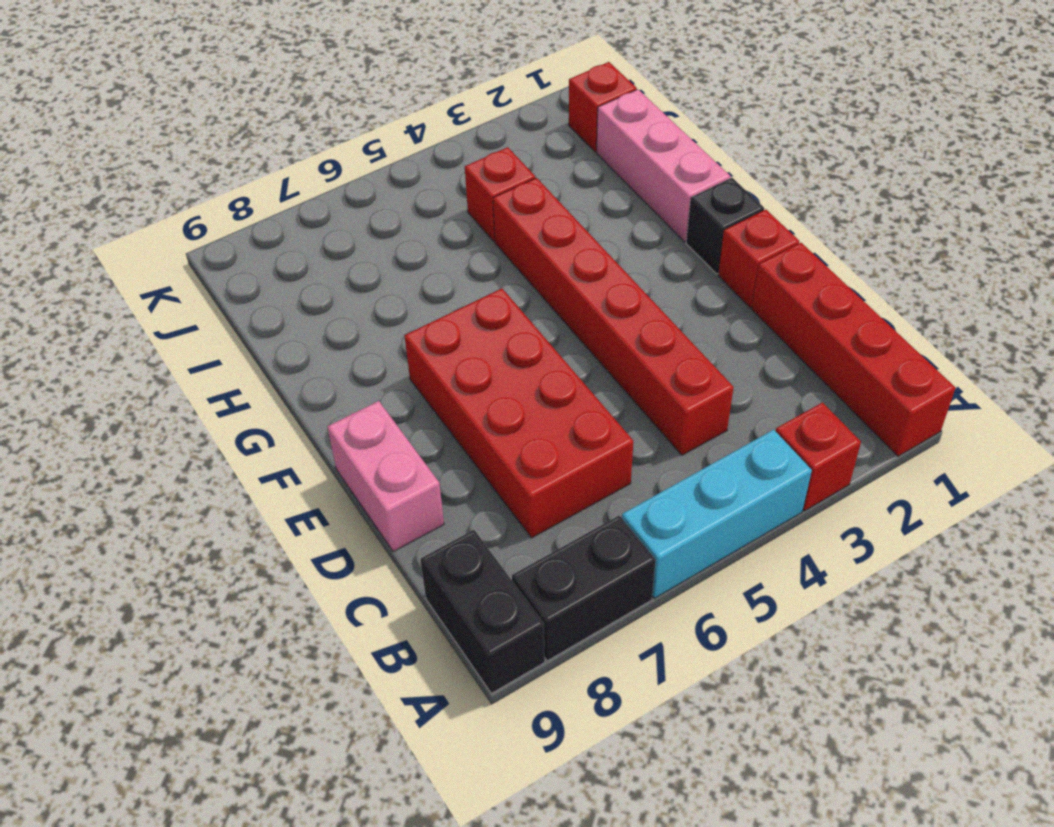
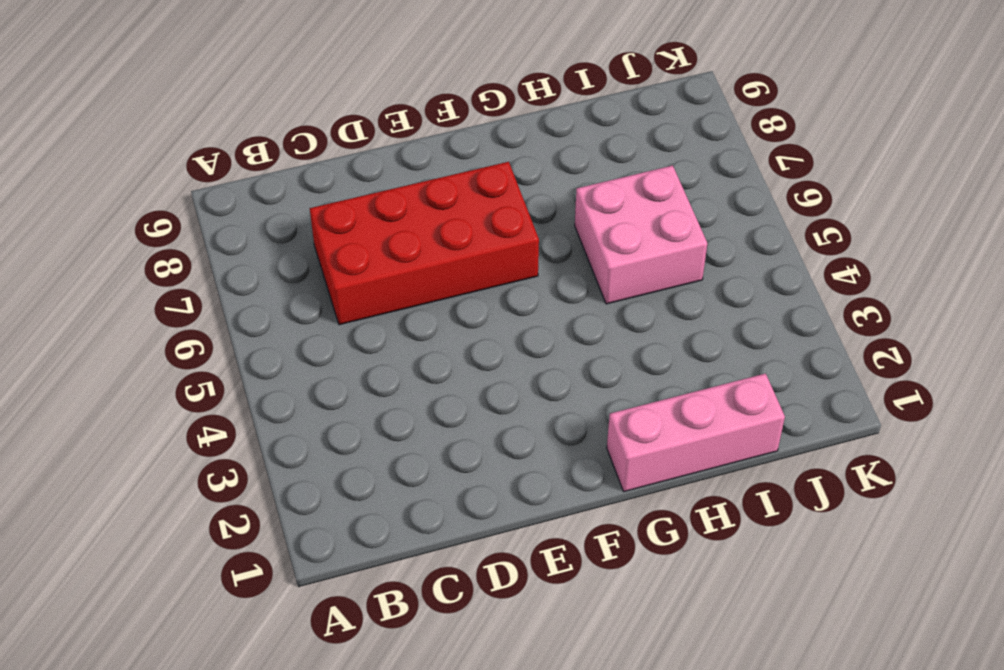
pink 2x2 brick [575,165,707,304] -> none
none -> red 1x4 brick [752,243,956,456]
none -> red 1x1 brick [776,403,861,511]
none -> cyan 1x3 brick [622,430,812,598]

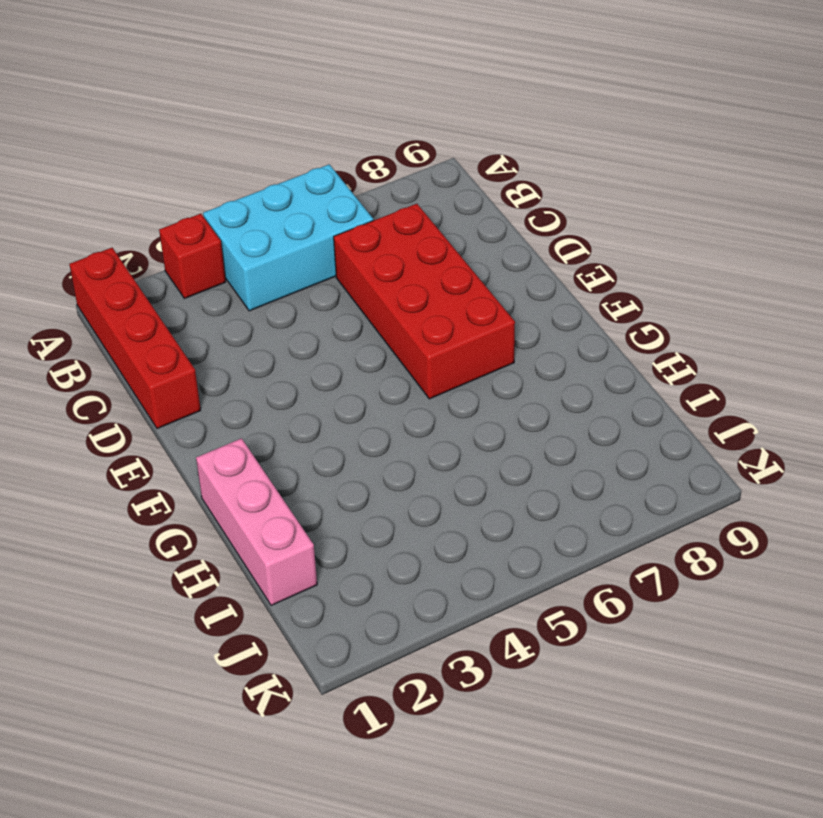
cyan 2x3 brick [203,164,373,311] -> cyan 1x3 brick [622,430,812,598]
none -> black 1x2 brick [512,515,656,661]
none -> black 1x2 brick [420,530,545,693]
none -> red 1x6 brick [493,178,734,455]

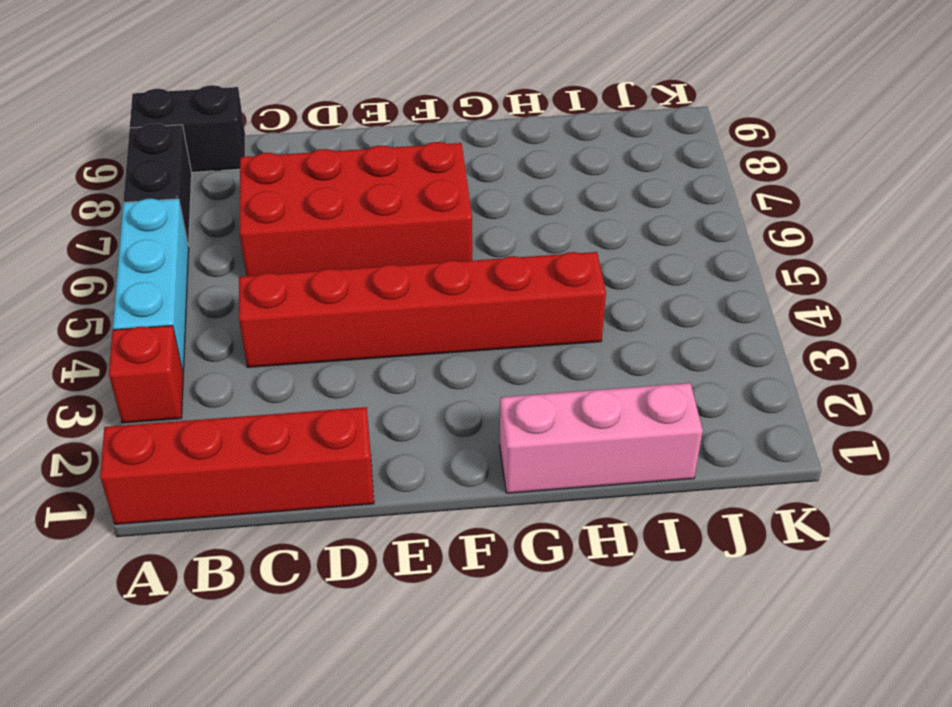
none -> pink 1x2 brick [327,401,444,552]
none -> red 1x1 brick [718,210,799,308]
none -> black 1x1 brick [686,178,764,274]

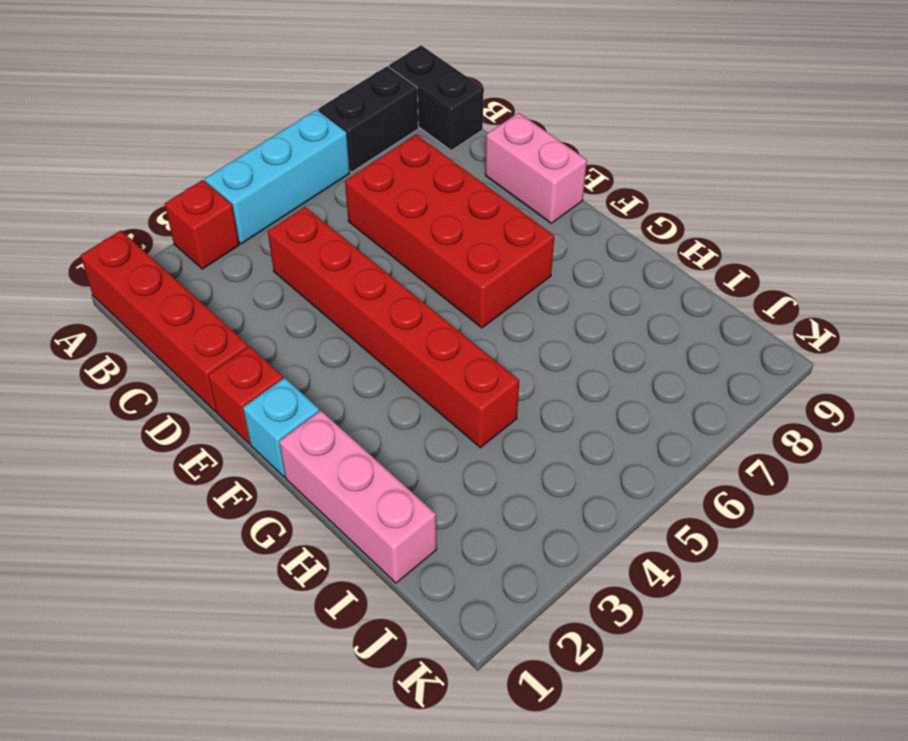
cyan 1x1 brick [243,378,319,477] -> black 1x1 brick [686,178,764,274]
none -> red 1x1 brick [465,147,535,242]
none -> red 1x1 brick [569,62,637,152]

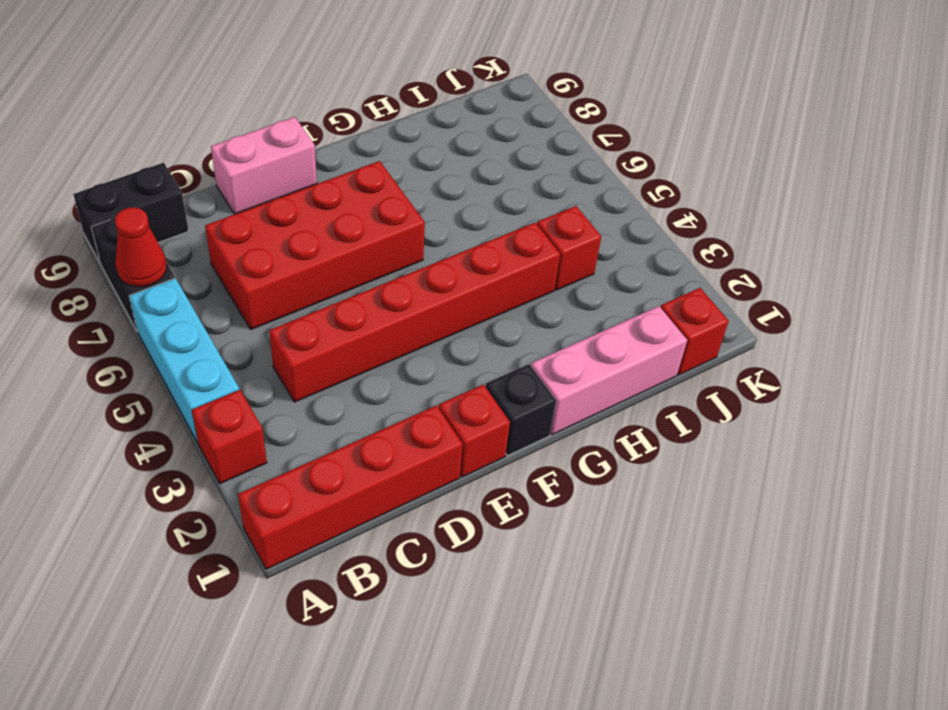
red 1x1 cone [115,207,167,287] -> none

